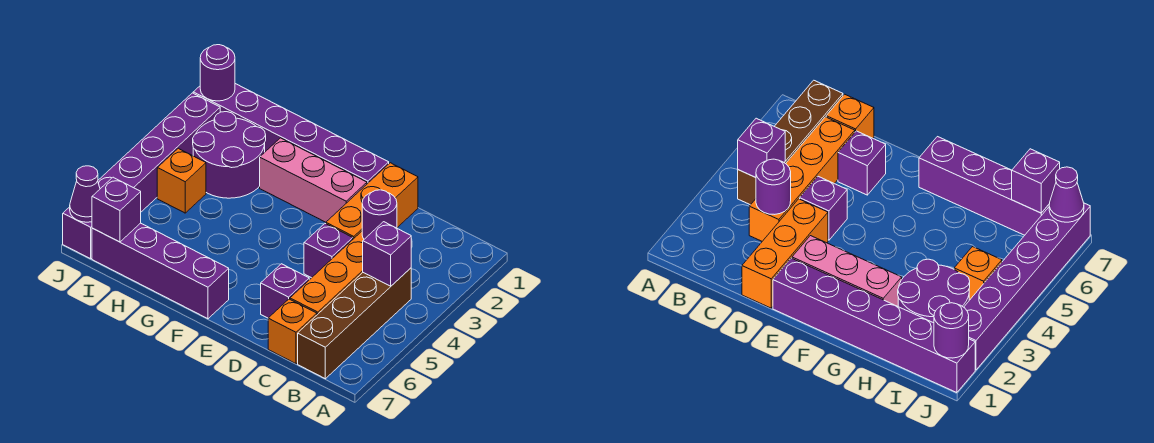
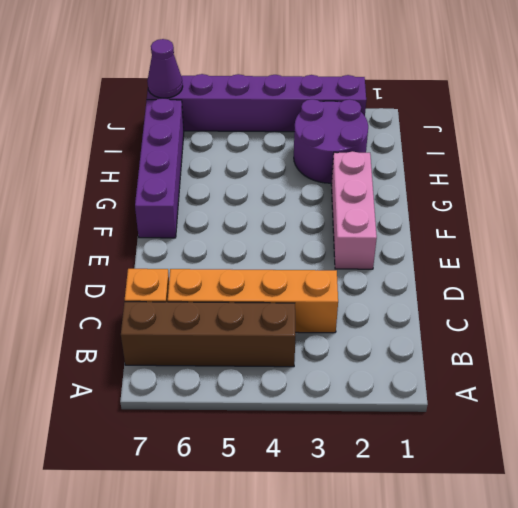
none -> orange 1x3 brick [326,163,418,239]
none -> purple 1x1 brick [304,224,353,278]
none -> purple 1x1 brick [261,264,309,318]

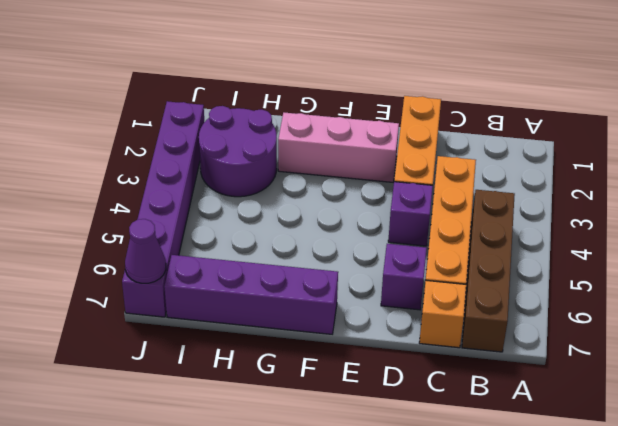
none -> purple 1x6 brick [193,84,389,184]
none -> orange 1x1 brick [157,148,206,213]
none -> purple 1x1 brick [363,222,411,286]

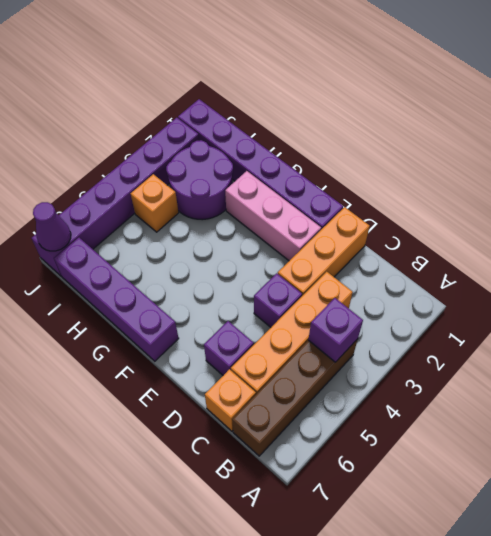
none -> purple 1x1 round brick [362,190,397,239]
none -> purple 1x1 brick [92,177,141,242]
none -> purple 1x1 round brick [200,45,235,101]

